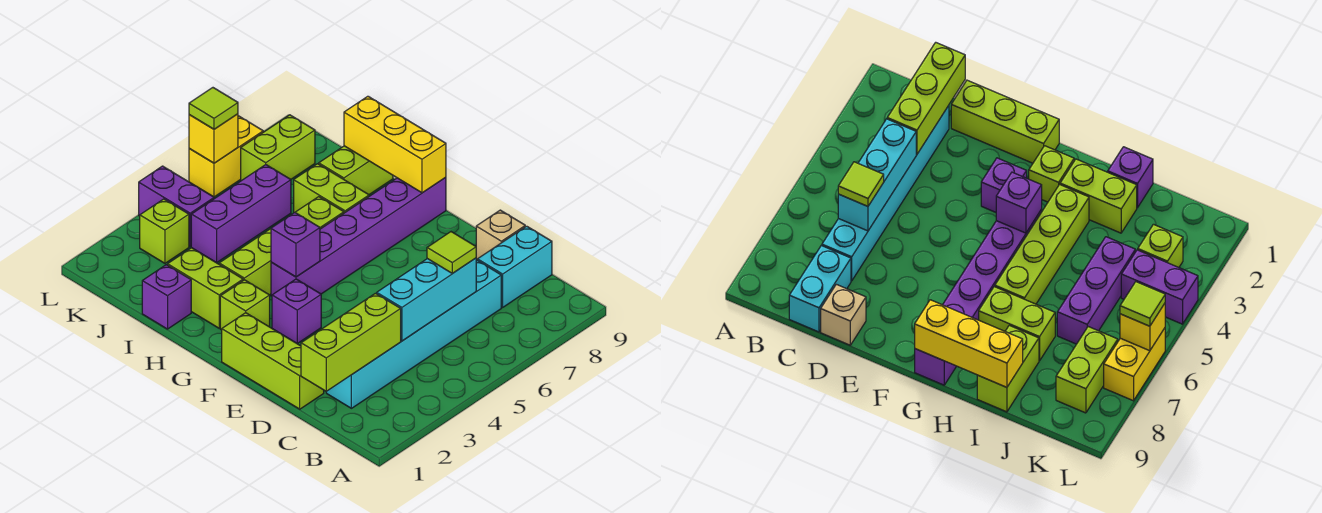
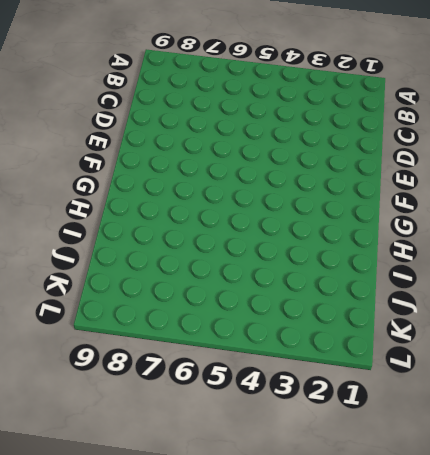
none -> cyan 1x6 brick [326,260,501,408]
none -> cyan 1x2 brick [478,226,552,307]
none -> lime 1x3 brick [222,313,324,409]

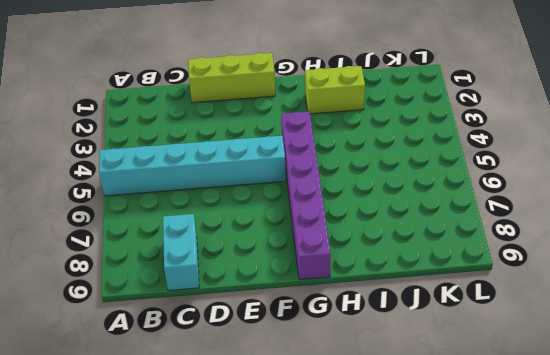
cyan 1x6 brick [99,136,286,196] -> cyan 1x6 brick turned to [326,260,501,408]
none -> tan 1x1 brick [476,210,525,260]
none -> purple 1x1 brick [272,279,321,344]
none -> lime 1x1 brick [220,280,270,330]

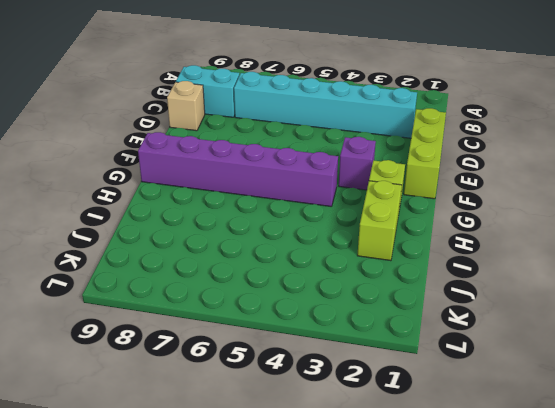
none -> lime 1x4 brick [219,197,344,295]
none -> lime 1x2 brick [294,164,369,213]
none -> purple 1x1 brick [142,265,191,329]

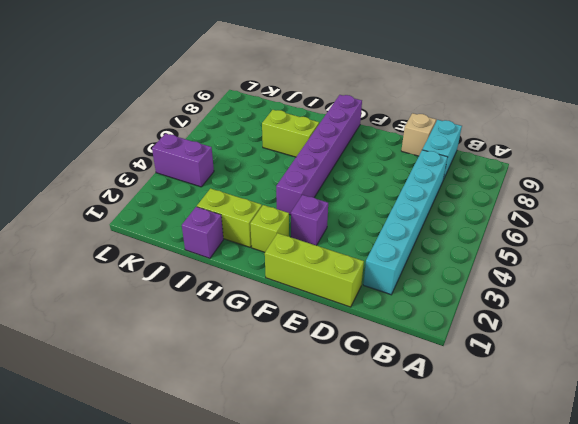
none -> lime 1x4 brick [219,197,344,295]
none -> lime 1x2 brick [319,146,393,195]
none -> purple 1x3 brick [191,165,291,263]

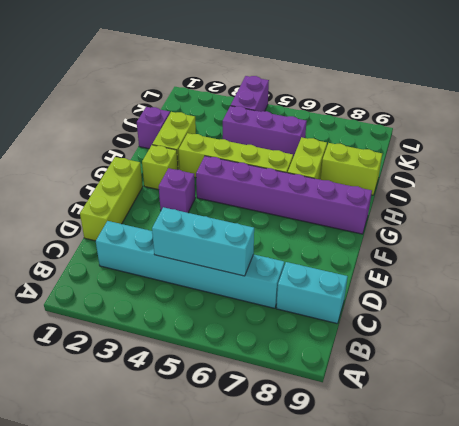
none -> tan 1x1 brick [476,210,525,260]
none -> lime 1x1 brick [140,199,189,263]
none -> lime 1x2 brick [241,115,315,181]

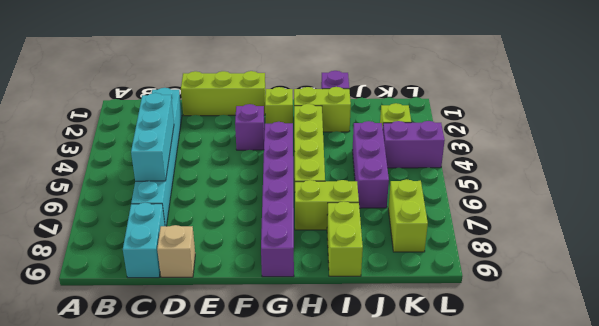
none -> yellow 1x2 brick [189,116,263,197]
none -> lime 1x3 brick [301,293,401,391]
none -> purple 1x1 brick [271,213,320,277]

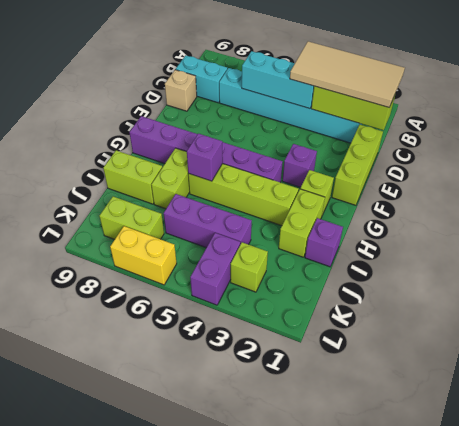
tan 2x4 tile [290,41,405,107] -> none
purple 1x1 brick [187,133,223,181] -> purple 1x1 brick moved to [271,213,320,277]
none -> yellow 1x3 brick [344,96,446,193]
none -> yellow 1x1 brick [189,114,238,163]
none -> lime 1x1 tile [427,232,476,273]

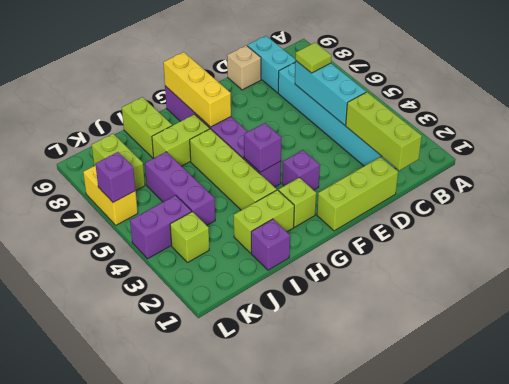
yellow 1x3 brick [163,52,231,127] -> yellow 1x3 brick turned to [344,96,446,193]
purple 1x1 brick [95,152,136,202] -> yellow 1x1 brick [189,114,238,163]
none -> lime 1x1 tile [189,88,238,129]

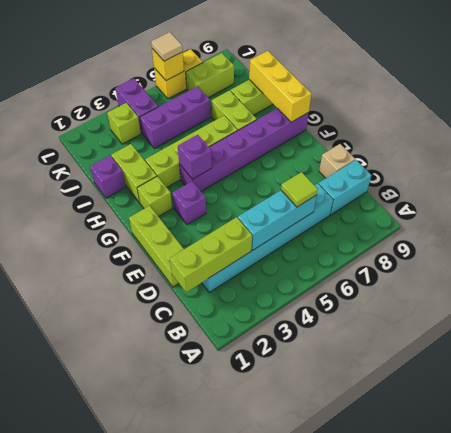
tan 1x1 tile [151,32,183,61] -> lime 1x1 tile [189,88,238,129]

